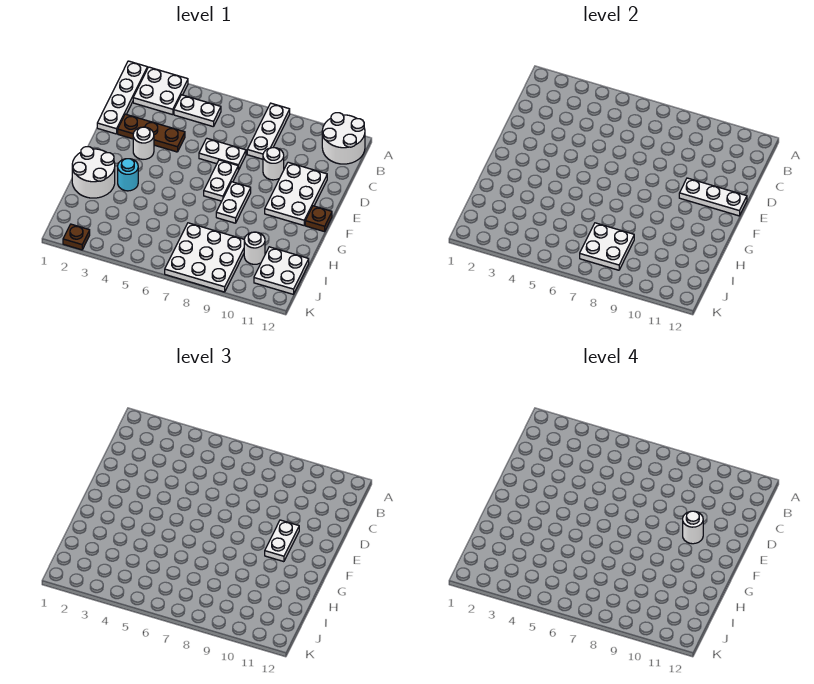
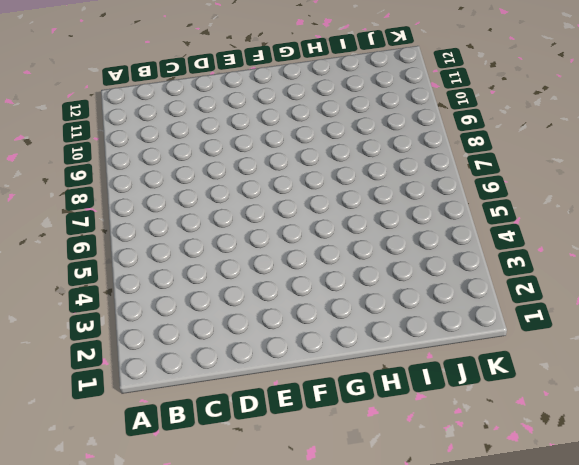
none -> white 1x4 plate [97,61,147,134]
none -> white 2x2 plate [133,67,188,115]
none -> white 1x3 plate [247,103,290,159]

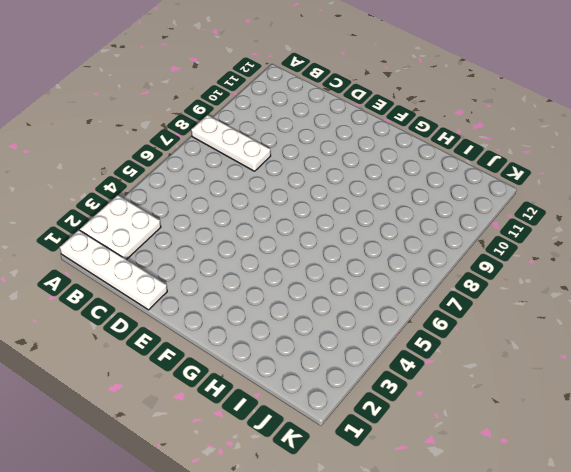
none -> white 2x2 round brick [322,113,365,164]
none -> white 1x2 plate [174,95,221,127]
none -> brown 1x3 plate [118,114,185,152]

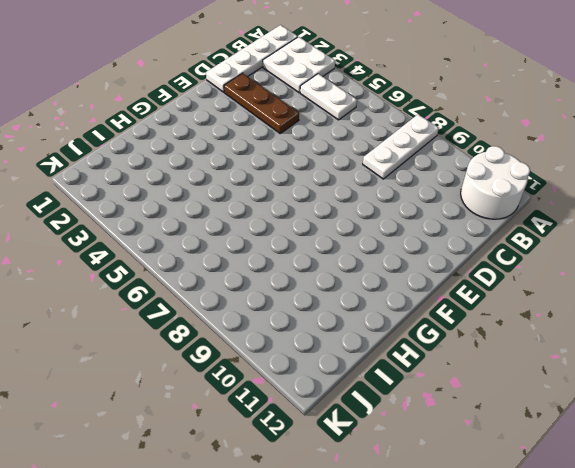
none -> white 1x2 plate [199,138,246,170]
none -> white 1x1 round brick [263,148,284,180]
none -> white 2x3 plate [265,162,327,225]

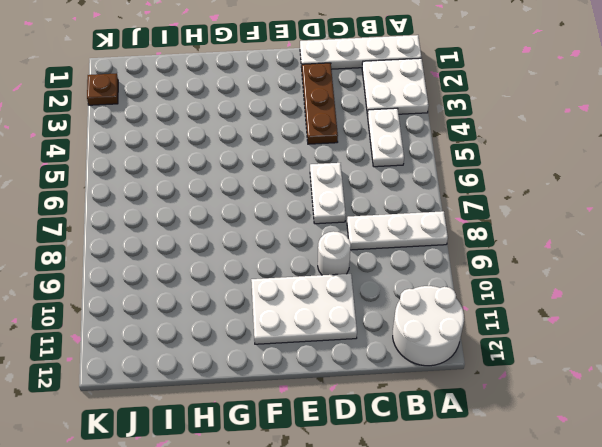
none -> white 1x1 round brick [133,127,154,159]
none -> white 1x2 plate [204,160,238,201]
none -> white 1x2 plate [216,182,251,223]

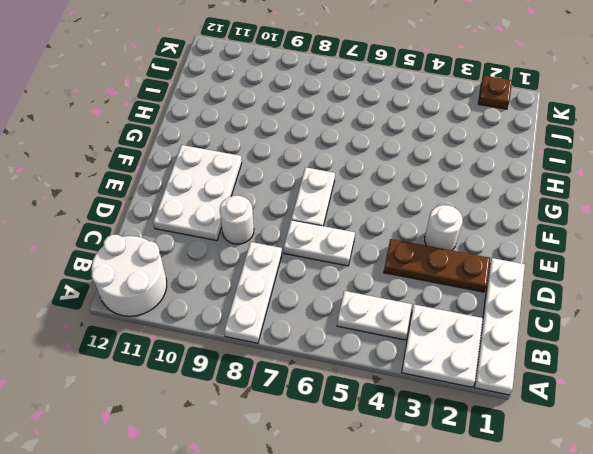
none -> white 1x2 plate [216,182,251,223]
none -> brown 1x1 plate [305,206,332,232]
none -> white 2x2 round brick [72,147,115,198]

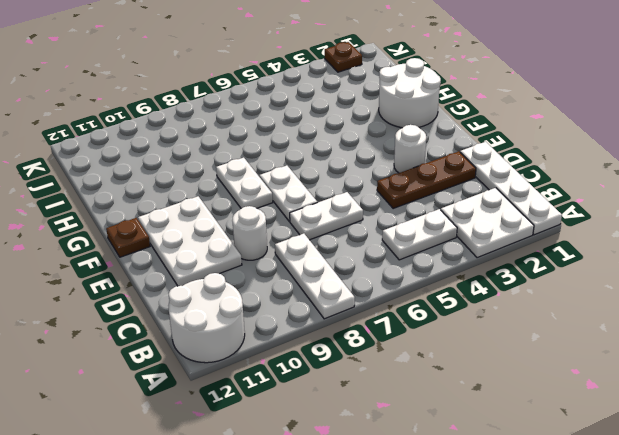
none -> cyan 1x1 round brick [118,159,138,191]
none -> white 3x3 plate [165,223,244,292]
none -> white 1x1 round brick [244,232,265,264]

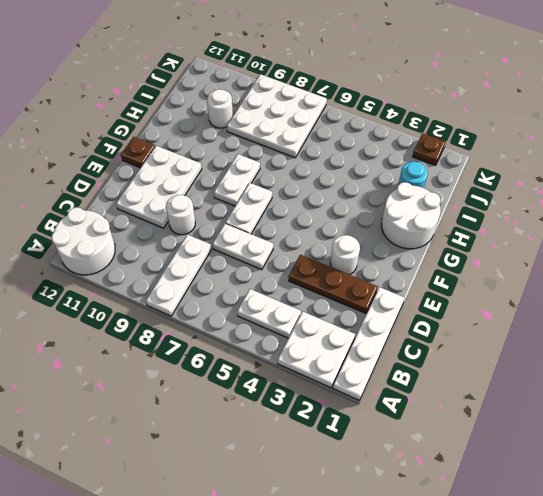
cyan 1x1 round brick [398,162,428,188] -> cyan 1x1 round brick moved to [118,159,138,191]
none -> white 2x2 plate [254,247,309,294]
none -> white 1x3 plate [679,178,747,216]
none -> white 2x2 plate [580,223,634,270]

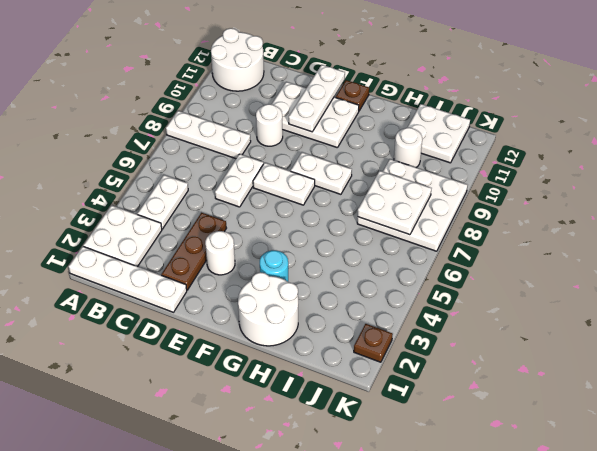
none -> white 1x2 plate [265,520,299,562]
none -> white 1x1 round brick [683,511,703,544]

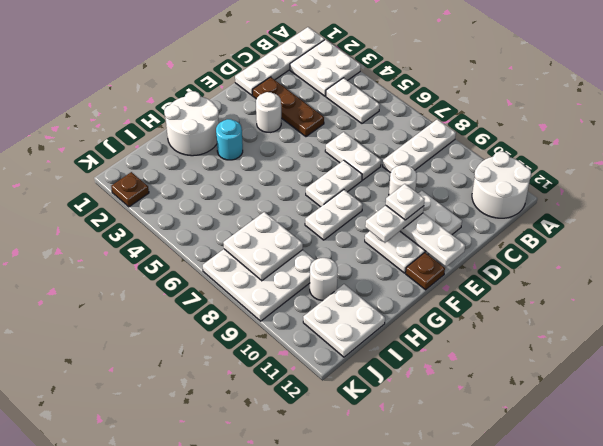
white 1x1 plate [386,184,425,220] -> white 1x1 round brick [683,511,703,544]

